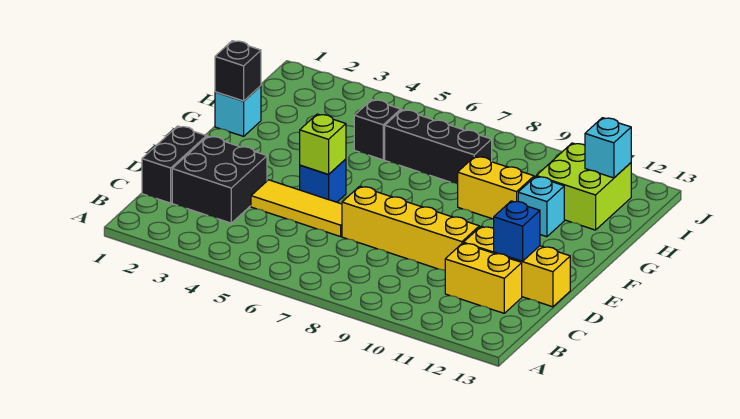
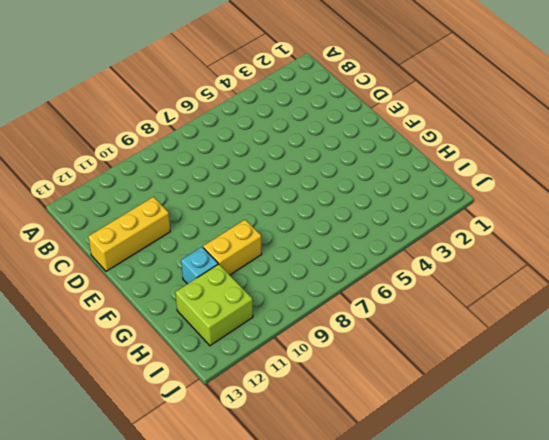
none -> black 1x2 brick [142,126,206,203]
none -> black 2x2 brick [172,136,267,223]
none -> yellow 1x2 brick [445,243,522,313]

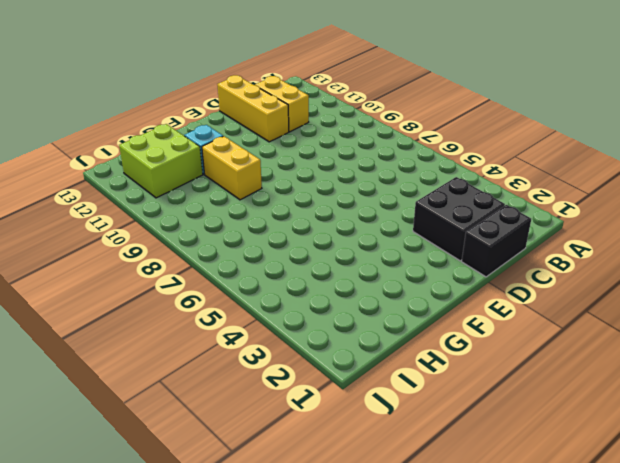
none -> yellow 1x3 tile [251,180,342,237]
none -> yellow 1x4 brick [342,186,479,270]
none -> blue 1x1 brick [300,159,346,202]

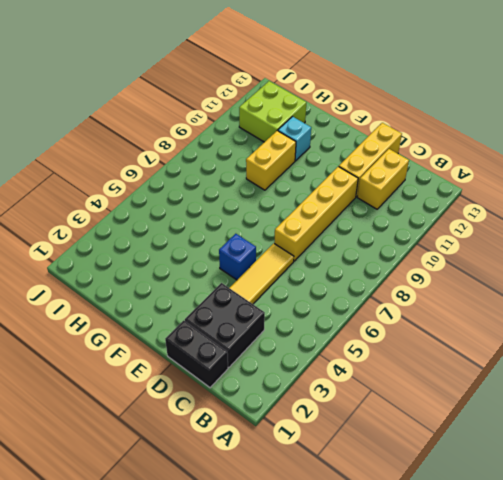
none -> cyan 1x1 brick [215,86,261,136]
none -> black 1x1 brick [354,100,401,160]
none -> black 1x3 brick [385,110,492,184]

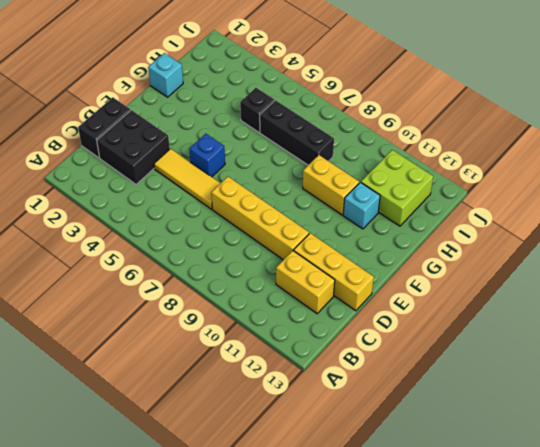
none -> blue 1x1 brick [494,201,540,261]
none -> lime 1x1 brick [300,114,346,175]
none -> black 1x1 brick [215,41,261,101]

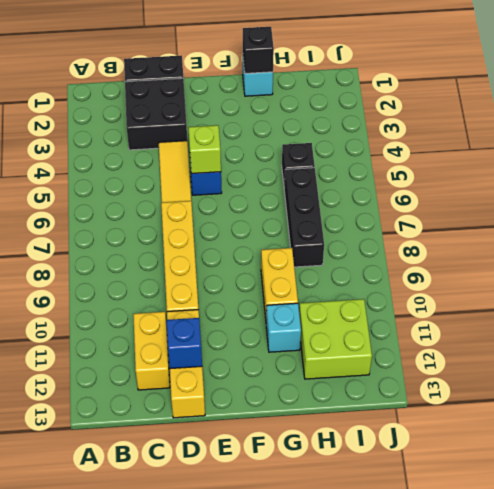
none -> cyan 1x1 brick [585,118,631,178]

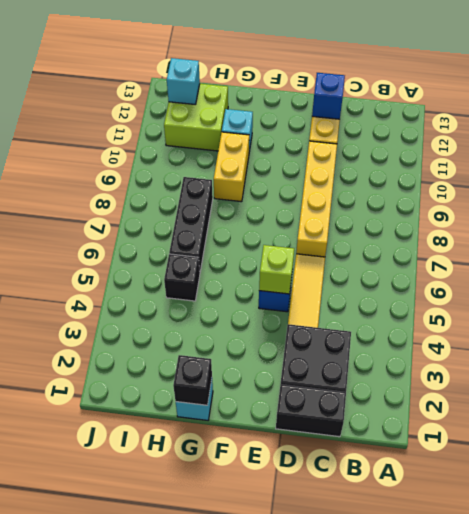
none -> yellow 1x2 brick [445,243,522,313]

